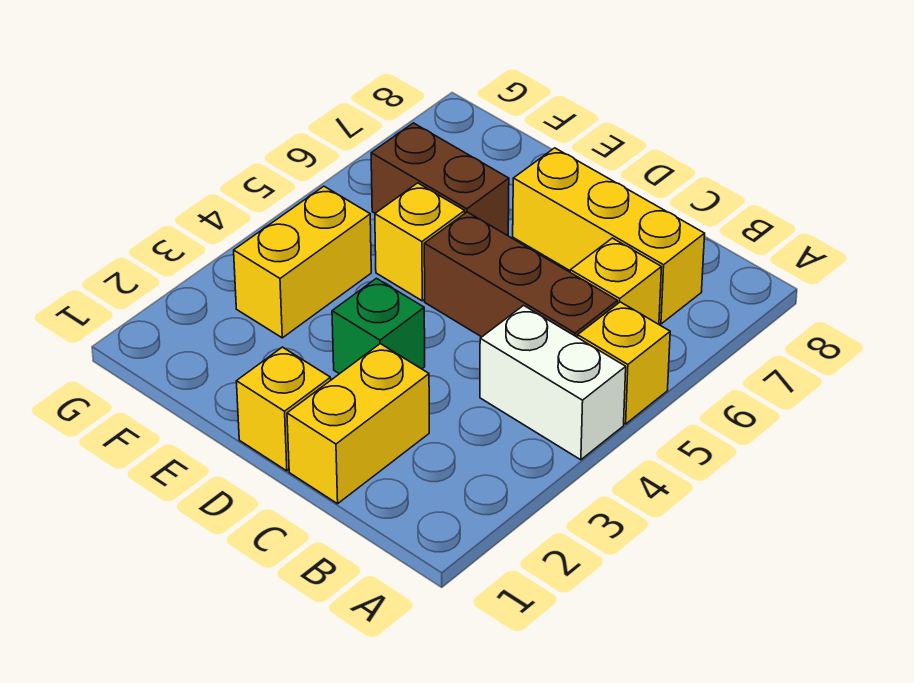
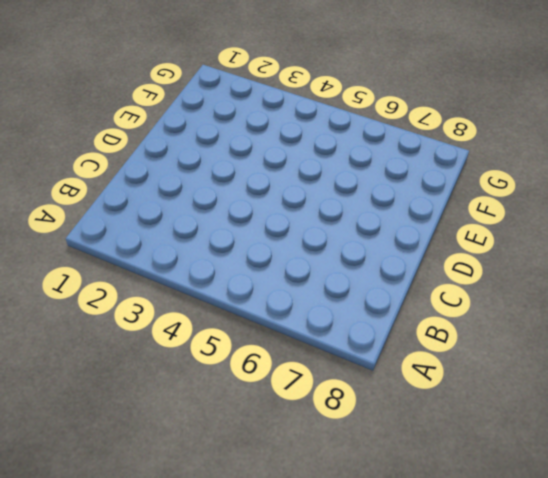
none -> white 1x2 brick [480,306,626,460]
none -> yellow 1x1 brick [578,302,670,424]

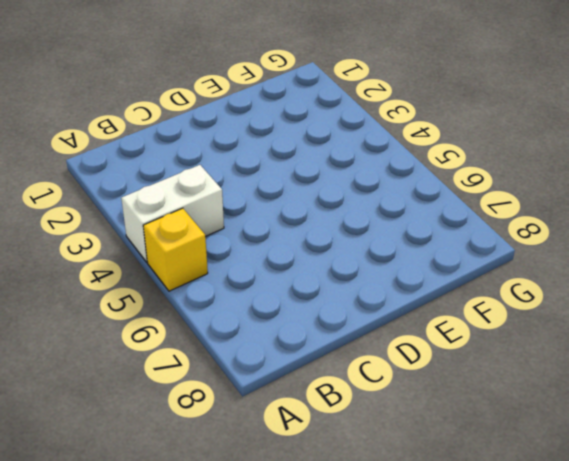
none -> brown 1x3 brick [424,212,618,337]
none -> yellow 1x1 brick [570,238,662,324]

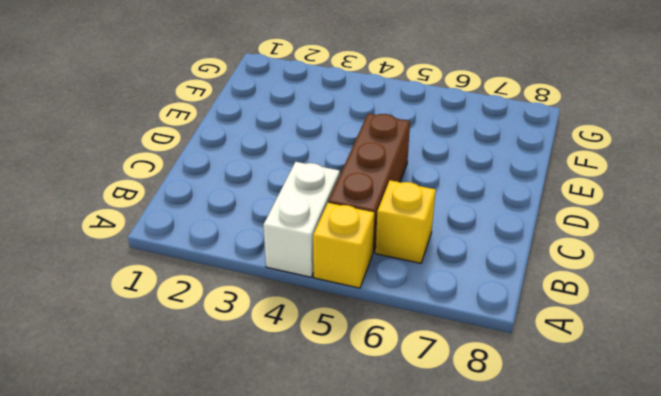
none -> yellow 1x3 brick [513,148,705,324]
none -> yellow 1x2 brick [287,344,429,504]

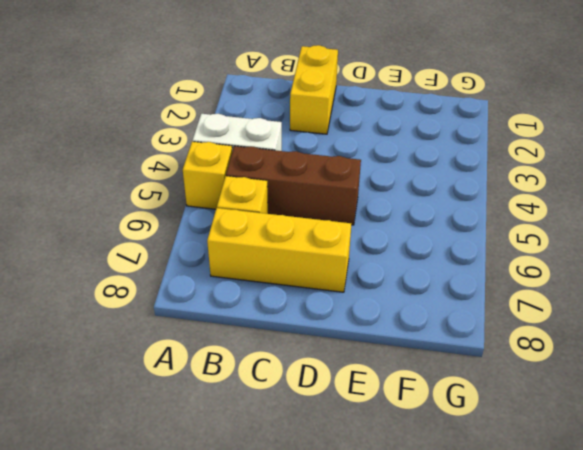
none -> yellow 1x1 brick [236,347,331,471]
none -> green 1x1 brick [332,278,425,374]

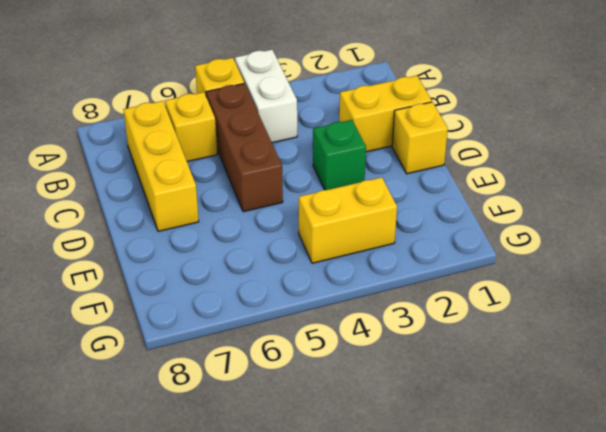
none -> yellow 1x1 brick [375,183,465,301]
none -> brown 1x2 brick [371,123,509,236]

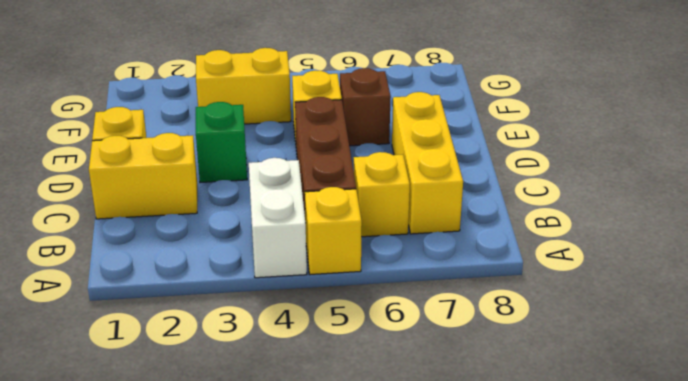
brown 1x1 brick [340,68,391,146] -> brown 1x2 brick [371,123,509,236]

